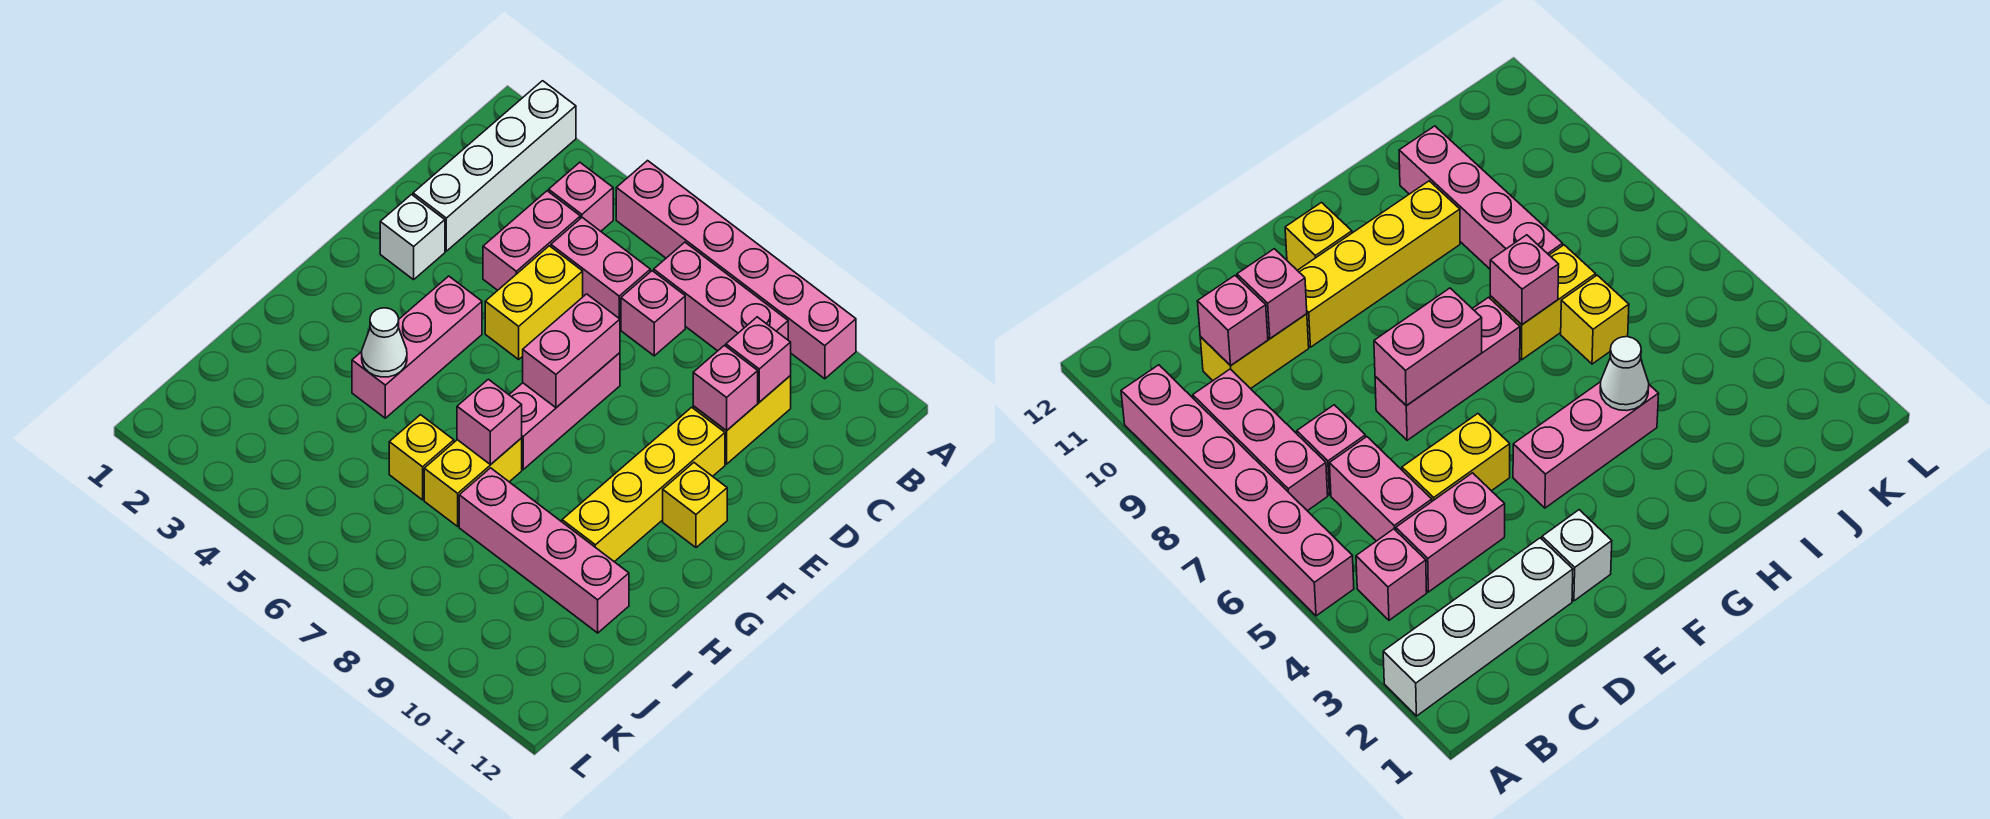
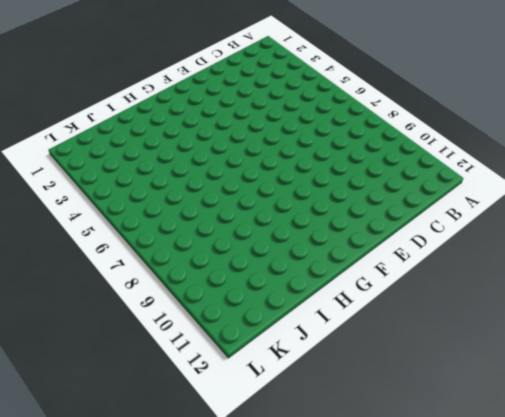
none -> white 1x4 brick [413,81,576,251]
none -> pink 1x6 brick [616,161,856,379]
none -> pink 1x1 brick [549,162,613,231]

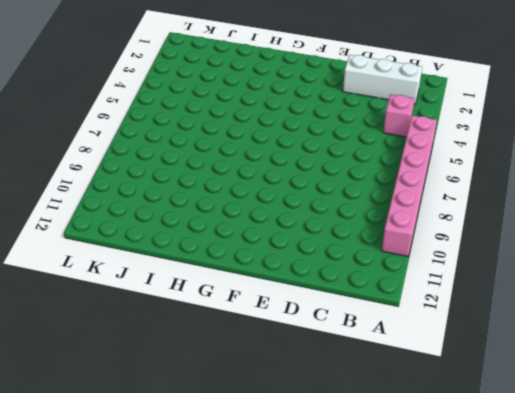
white 1x3 brick [343,55,422,104] -> white 1x4 brick [413,81,576,251]
none -> pink 1x3 brick [654,242,788,351]
none -> pink 1x2 brick [483,191,580,290]
none -> pink 1x2 brick [551,218,650,328]

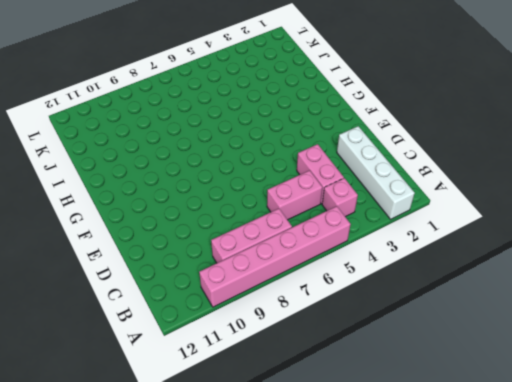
none -> pink 1x1 brick [621,271,685,356]
none -> yellow 1x2 brick [693,376,791,464]
none -> yellow 1x2 brick [485,246,583,359]

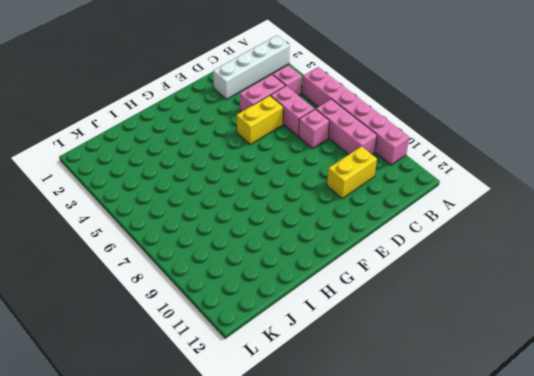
none -> white 1x1 brick [380,195,445,280]
none -> pink 1x3 brick [509,353,620,470]
none -> yellow 1x4 brick [562,407,725,562]

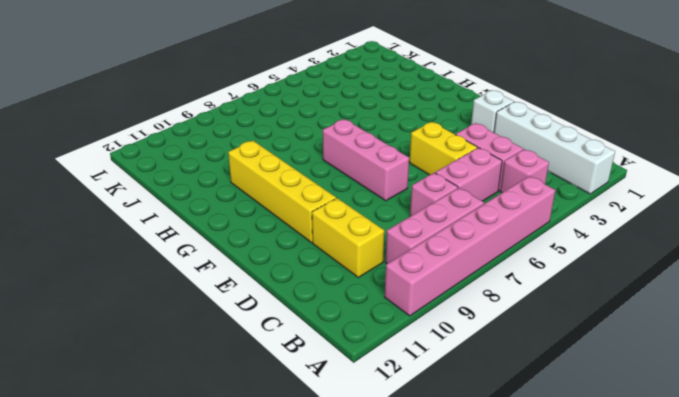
none -> pink 1x3 brick [352,276,482,418]
none -> yellow 1x1 brick [663,463,727,548]
none -> yellow 1x2 brick [424,438,522,526]

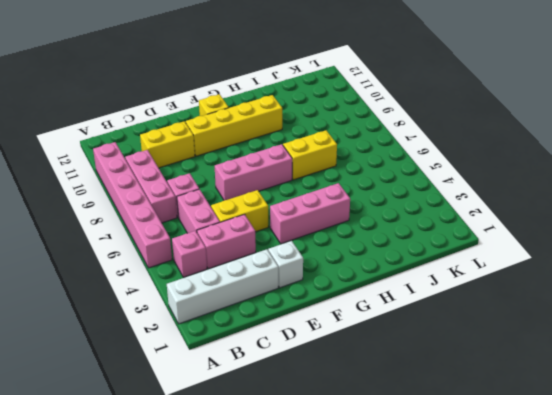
none -> yellow 1x1 brick [389,415,454,500]
none -> pink 1x4 brick [459,468,629,633]
none -> pink 1x1 brick [726,317,791,402]

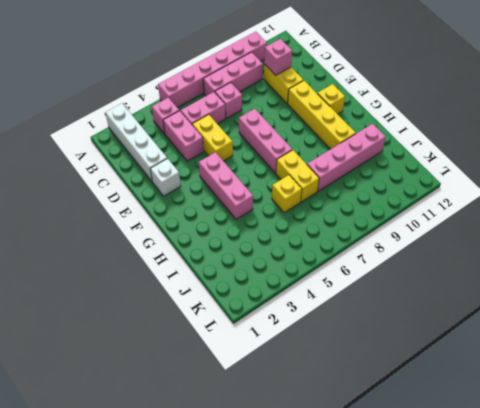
none -> pink 1x1 brick [693,345,758,431]
none -> pink 1x2 brick [523,294,620,408]
none -> white 1x1 cone [362,308,407,377]

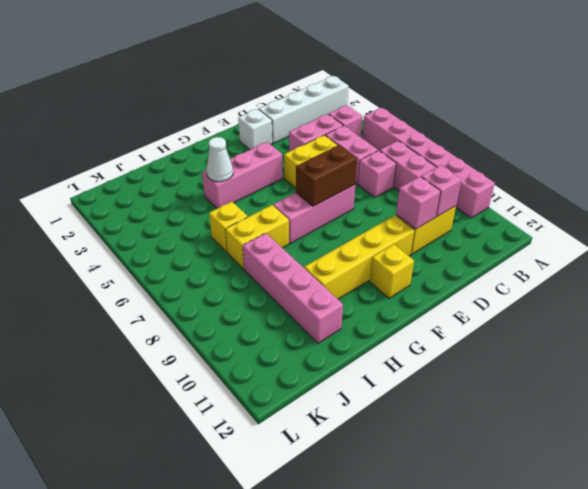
brown 1x2 brick [296,145,357,206] -> pink 1x2 brick [523,294,620,408]
none -> pink 1x1 brick [457,379,522,465]

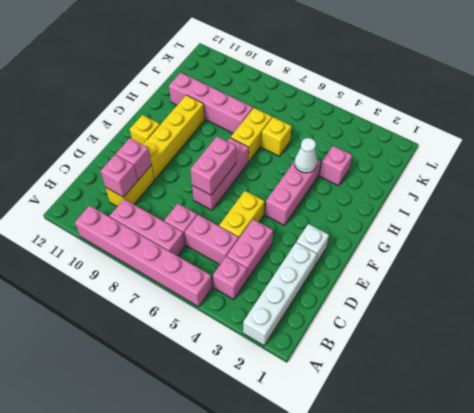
pink 1x1 brick [320,146,352,186] -> pink 1x1 brick moved to [457,379,522,465]

